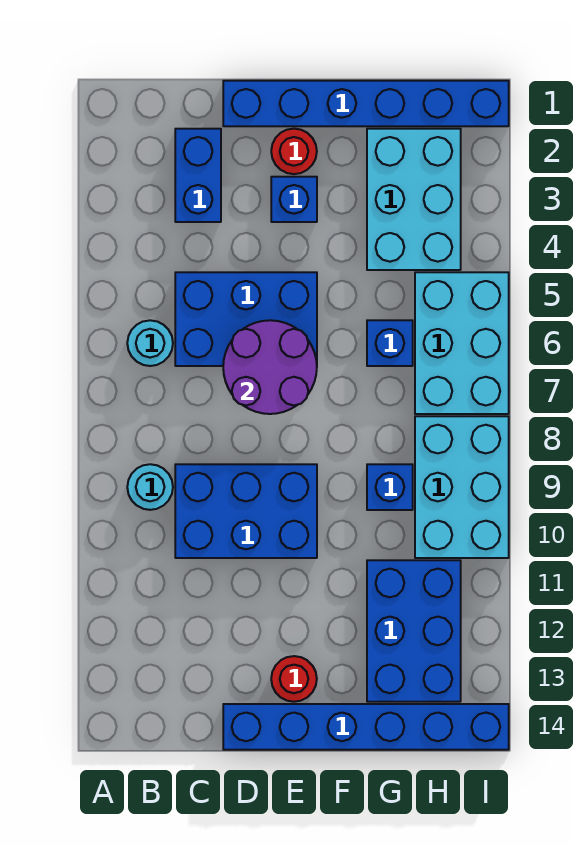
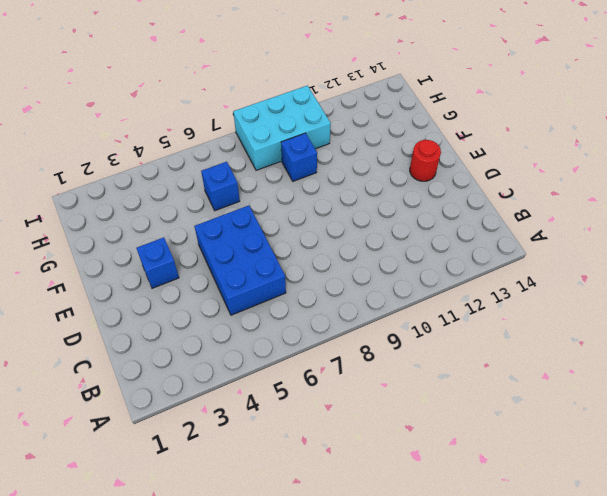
none -> cyan 1x1 round brick [127,320,173,366]
none -> cyan 1x1 round brick [127,464,173,510]
none -> blue 1x2 brick [175,129,221,222]

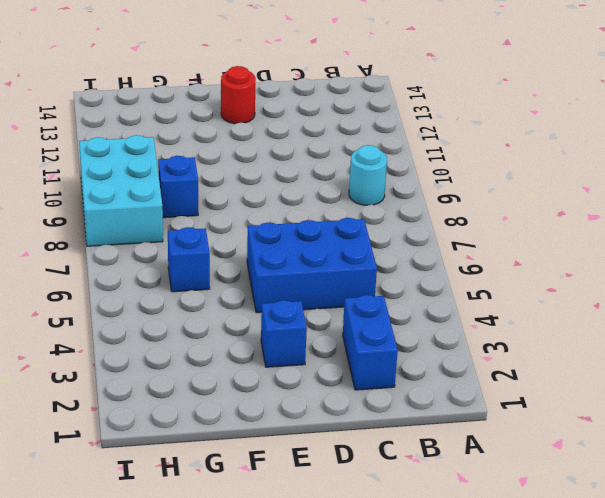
none -> cyan 1x1 round brick [127,320,173,366]
none -> blue 2x3 brick [175,464,317,558]
none -> blue 1x6 brick [223,81,509,126]

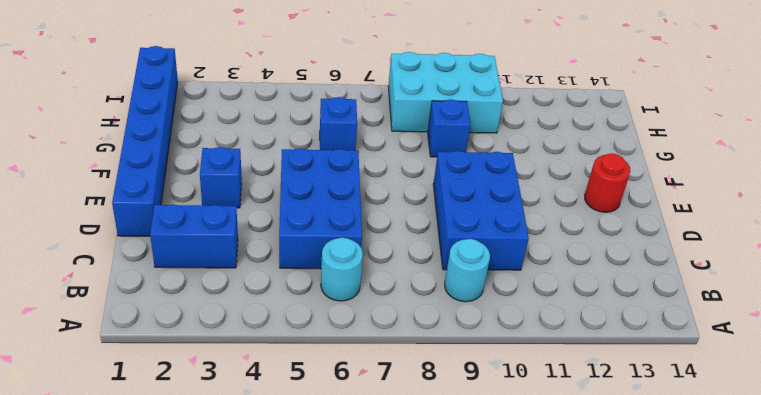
none -> blue 1x6 brick [223,704,509,750]
none -> red 1x1 round brick [271,129,317,174]
none -> cyan 2x3 brick [367,129,461,270]

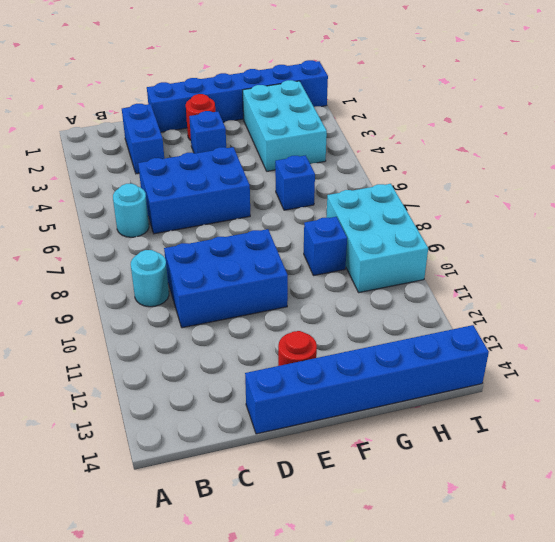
none -> blue 2x3 brick [367,560,461,702]
none -> cyan 2x3 brick [415,272,509,414]
none -> purple 2x2 round brick [223,320,317,414]

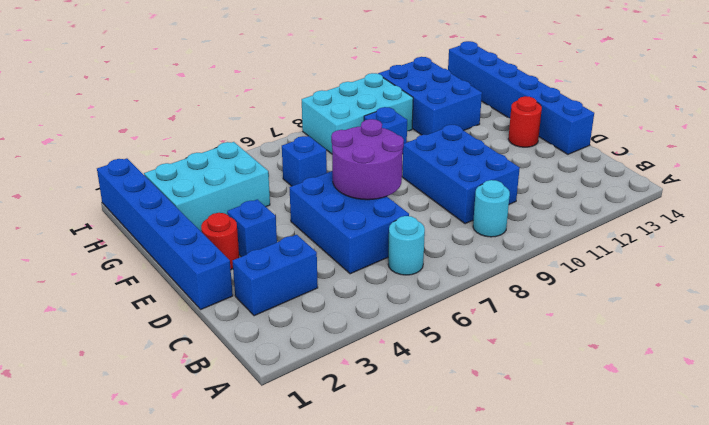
blue 2x3 brick [378,57,482,135] -> blue 2x3 brick turned to [367,560,461,702]
none -> cyan 2x3 brick [415,272,509,414]

